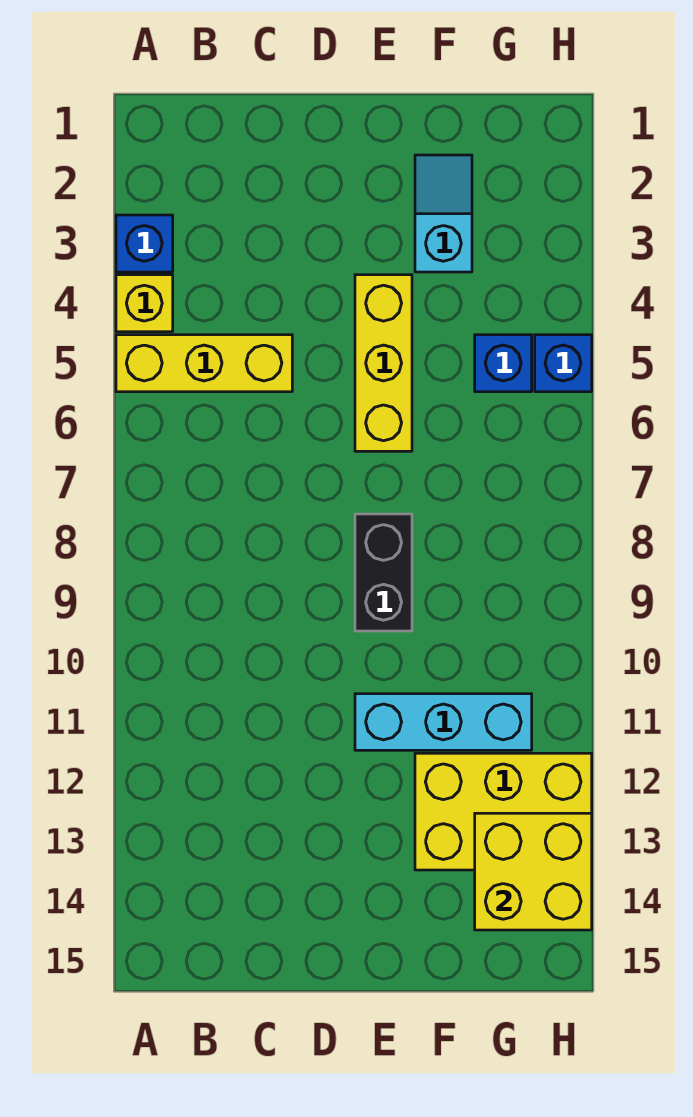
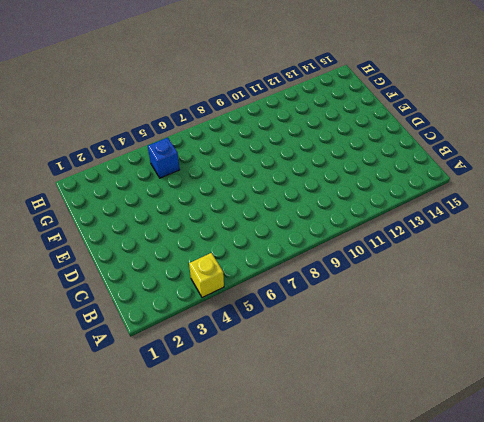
none -> blue 1x1 brick [116,215,173,272]
none -> yellow 1x3 brick [116,335,292,392]

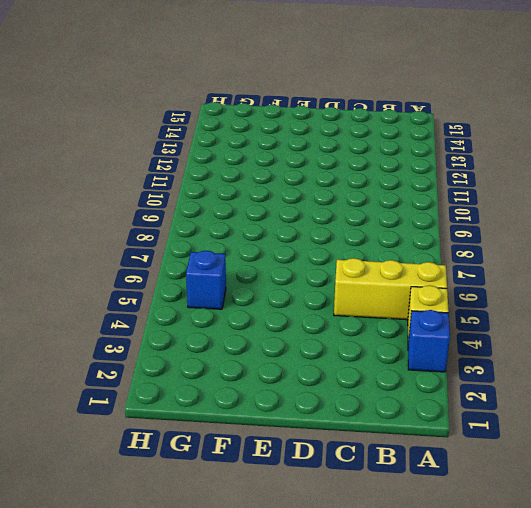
none -> yellow 1x3 brick [355,275,412,451]
none -> black 1x2 brick [355,514,412,631]

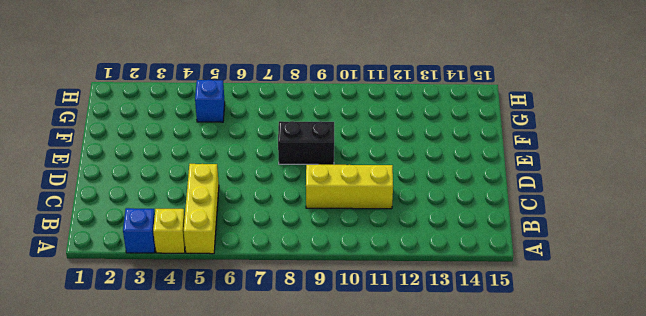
yellow 1x3 brick [306,165,393,209] -> yellow 1x3 brick moved to [355,275,412,451]
none -> cyan 1x3 brick [355,694,532,750]
none -> cyan 1x2 slope [415,155,472,272]

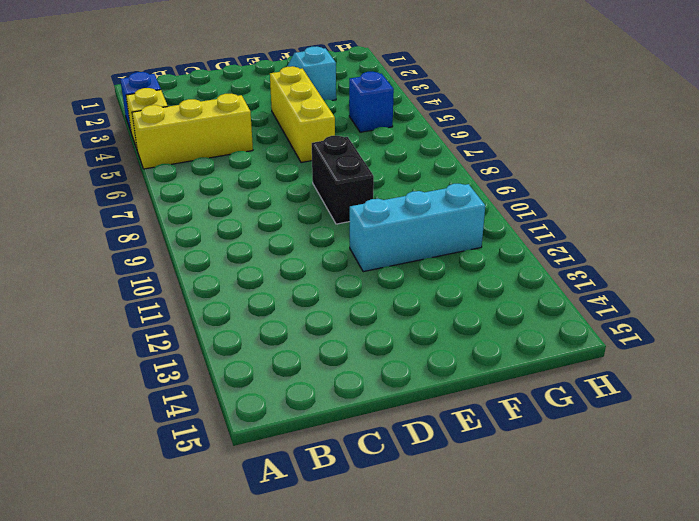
none -> yellow 2x3 brick [415,753,592,870]
none -> blue 1x1 brick [535,335,592,392]

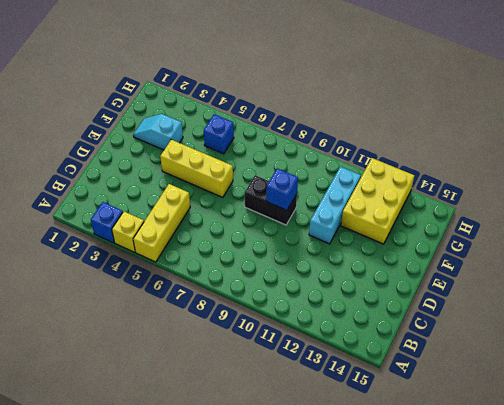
blue 1x1 brick [266,169,298,210] -> blue 1x1 brick moved to [535,335,592,392]
none -> yellow 2x2 brick [475,813,592,930]

